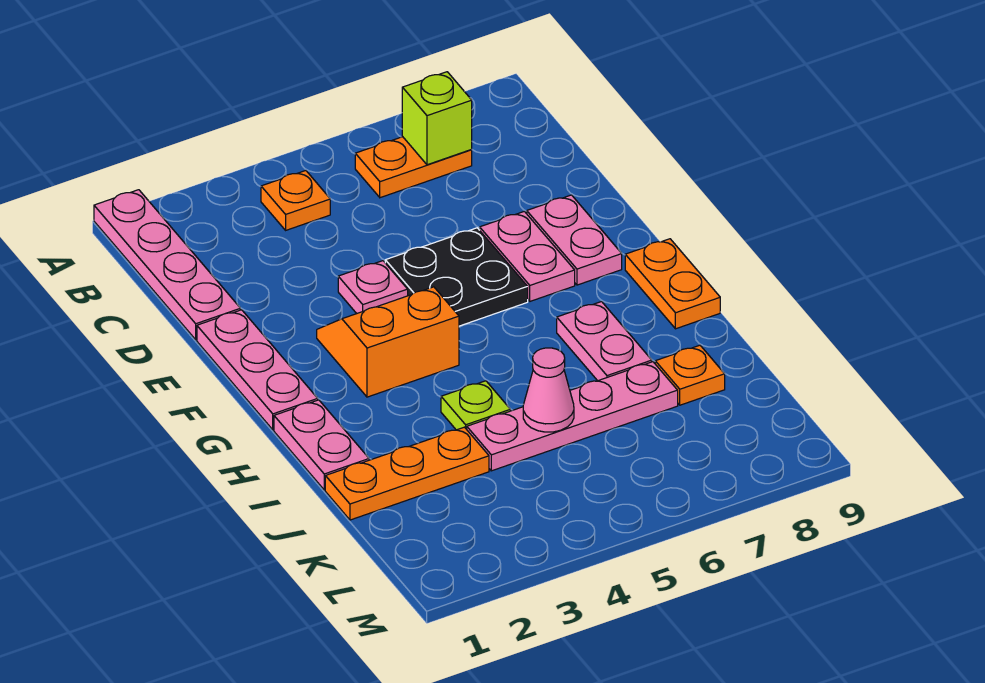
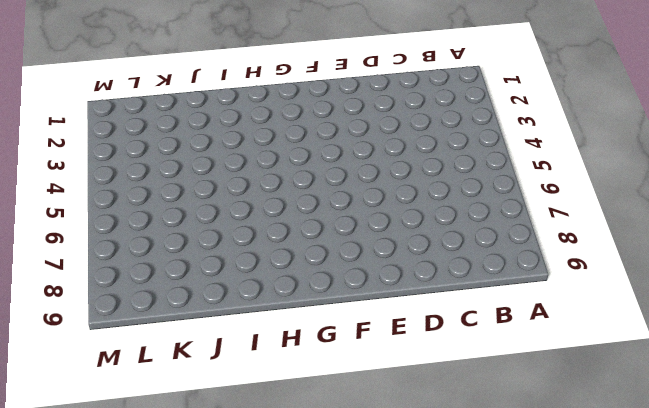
none -> pink 1x4 plate [94,190,240,340]
none -> orange 1x1 plate [261,171,330,230]
none -> orange 1x2 plate [355,137,472,198]

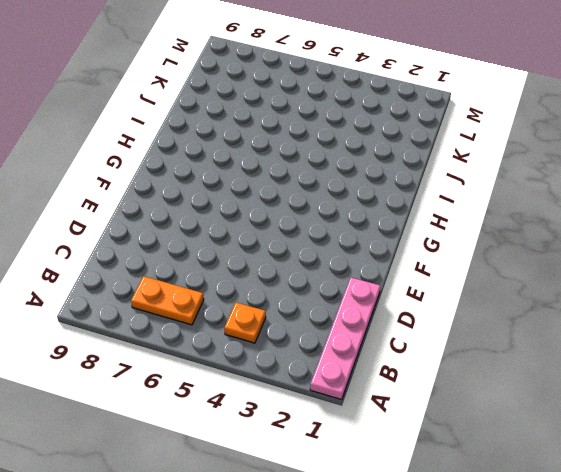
none -> pink 1x3 plate [197,310,318,430]
none -> pink 1x1 plate [338,261,408,314]
none -> black 2x2 plate [385,228,528,326]

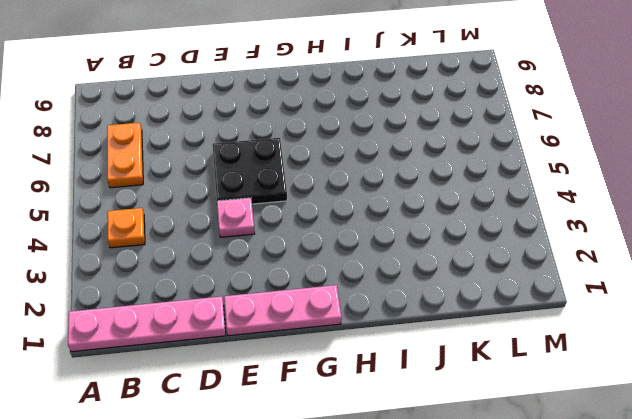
none -> pink 1x2 plate [480,211,575,301]
none -> pink 1x2 plate [527,195,622,285]
none -> orange 2x2 slope [317,287,459,397]

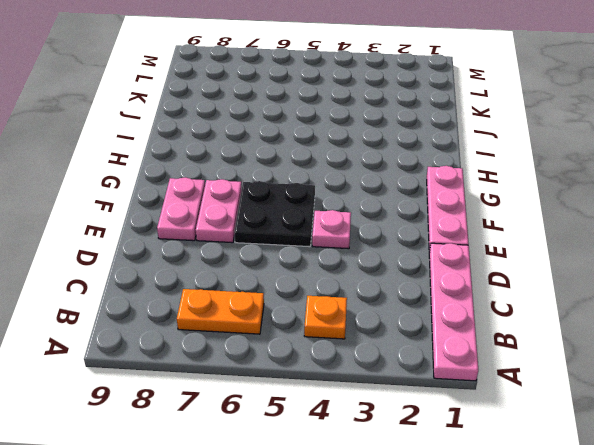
none -> orange 2x2 slope [317,287,459,397]
none -> orange 1x2 plate [625,239,720,329]
none -> pink 1x2 plate [274,400,369,490]

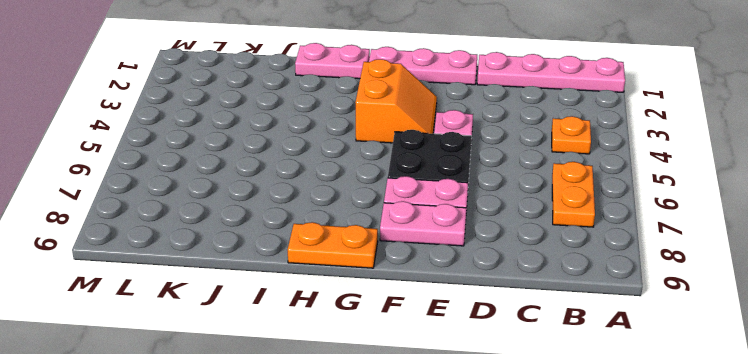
none -> pink 1x2 plate [557,302,652,381]
none -> lime 1x1 plate [441,381,510,430]
none -> orange 1x3 plate [325,427,489,520]

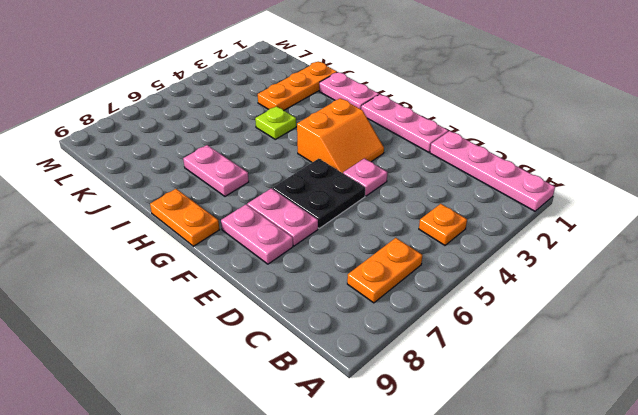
none -> pink 1x4 plate [467,362,678,471]
none -> orange 1x1 plate [655,345,725,405]
none -> lime 1x1 brick [402,72,472,165]

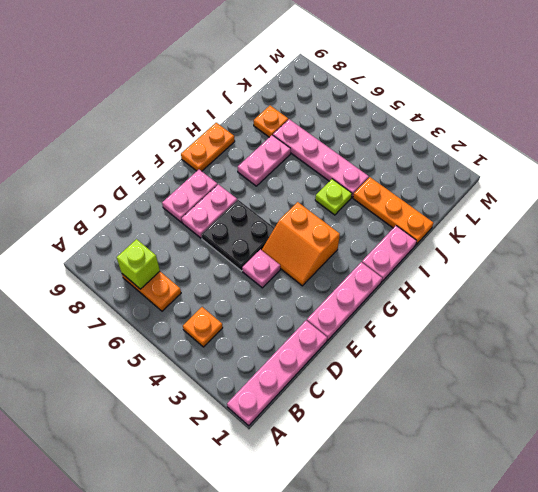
none -> pink 1x1 cone [523,348,574,432]

